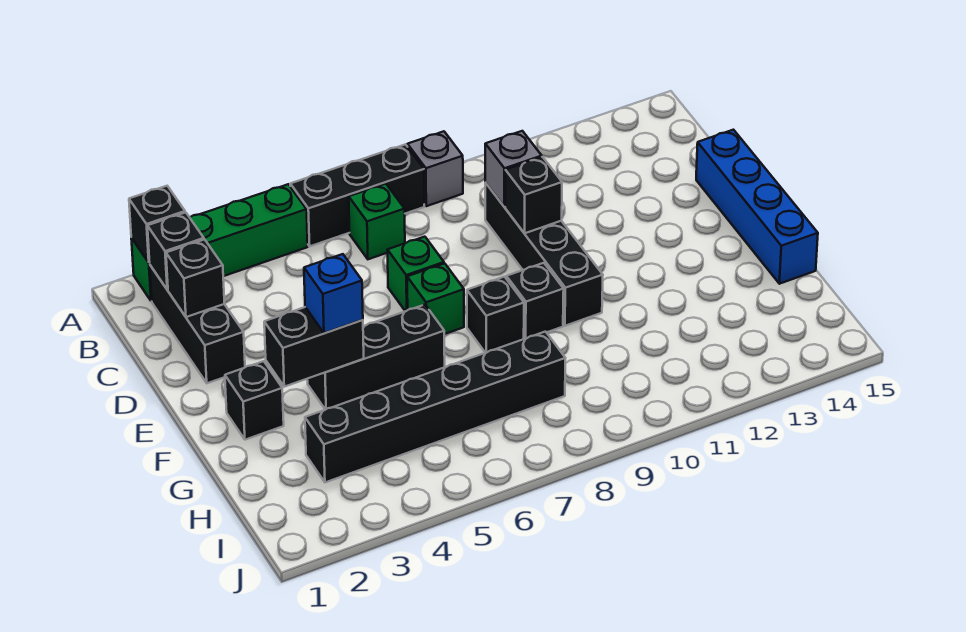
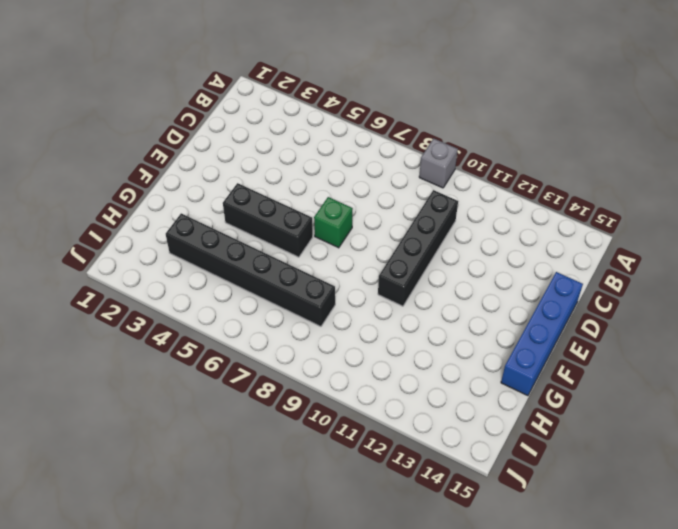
none -> green 1x4 brick [131,184,308,301]
none -> black 1x3 brick [290,144,424,246]
none -> black 1x3 brick [150,265,245,383]

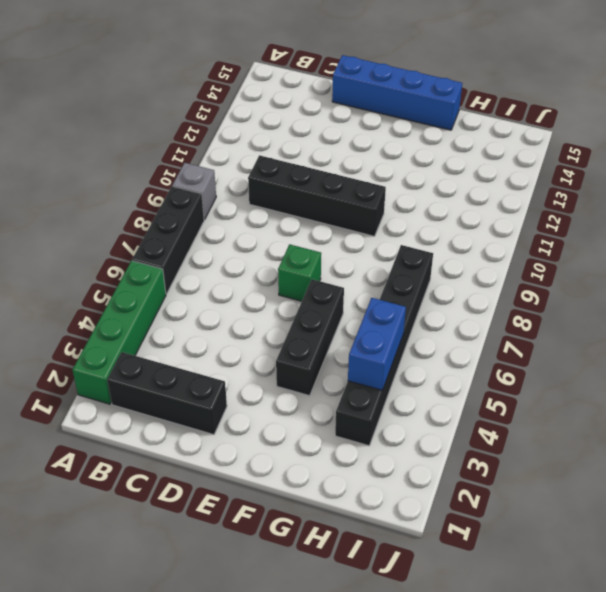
blue 1x2 brick [348,298,406,390] -> none
none -> green 1x1 brick [349,184,405,259]
none -> green 1x1 brick [388,237,444,311]
none -> black 1x1 brick [225,361,284,440]

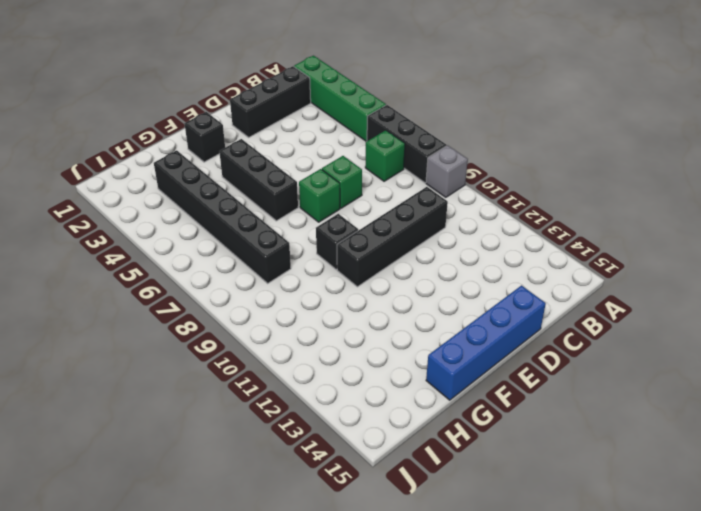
none -> black 1x1 brick [467,277,524,353]
none -> black 1x1 brick [129,186,185,262]
none -> black 1x1 brick [147,212,204,290]

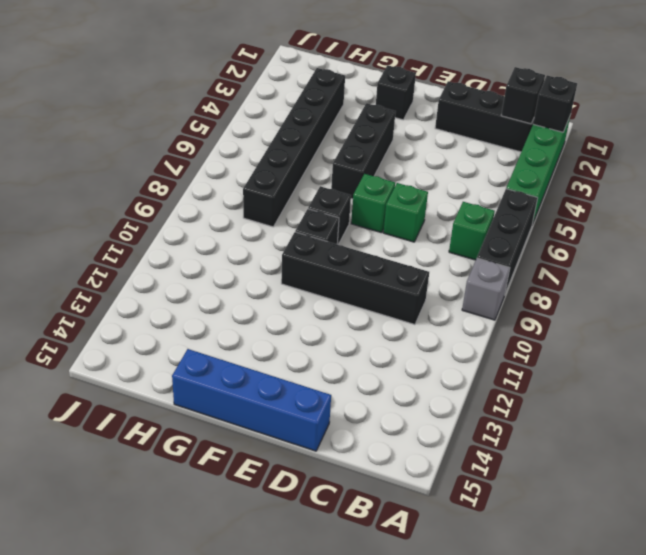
none -> black 1x1 brick [166,239,225,317]
none -> grey 1x1 brick [485,131,542,207]
none -> black 1x1 brick [505,157,562,233]

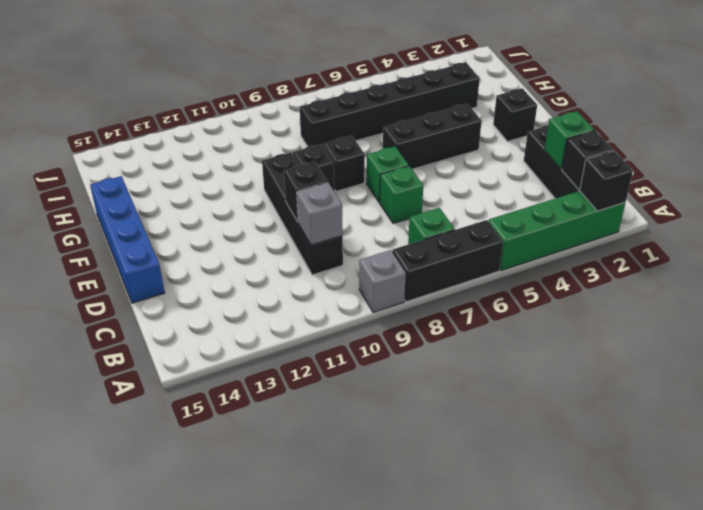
green 1x1 brick [545,111,594,169] -> black 1x1 brick [166,239,225,317]
none -> black 1x2 brick [264,307,364,387]
none -> blue 1x1 brick [304,254,363,333]

